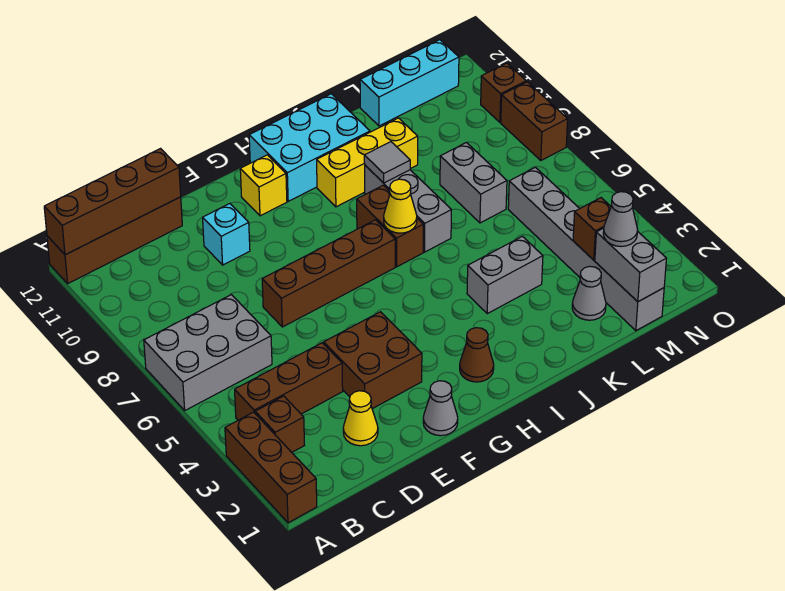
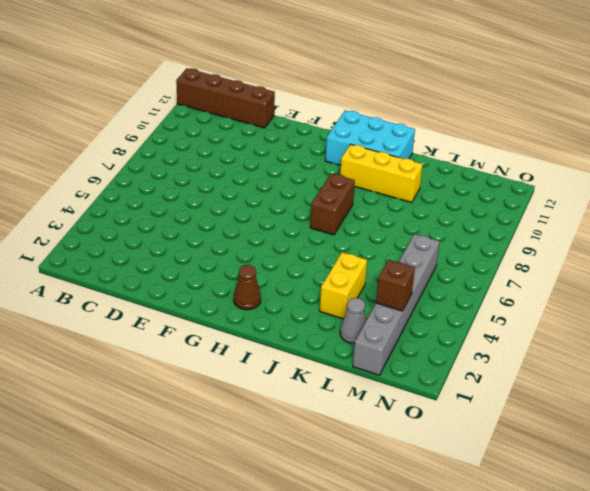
yellow 1x2 brick [320,252,367,319] -> grey 1x2 brick [467,236,543,314]
none -> brown 1x3 brick [225,412,317,523]
none -> grey 2x3 brick [144,295,272,410]
none -> brown 1x1 brick [255,396,304,452]

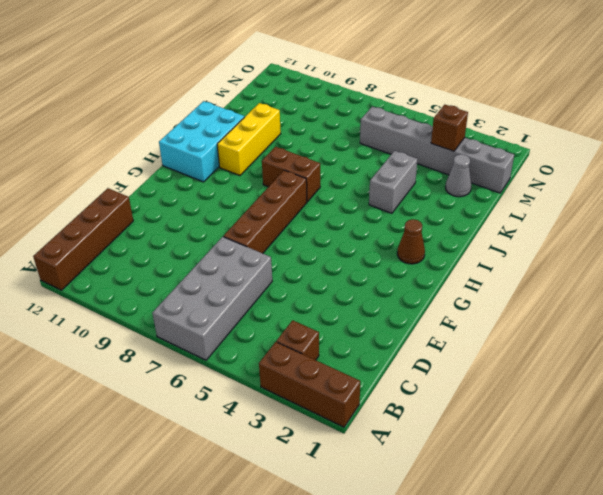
grey 2x4 brick [152,237,272,360] -> grey 2x3 brick [144,295,272,410]
none -> brown 1x3 brick [235,343,343,420]
none -> yellow 1x1 cone [343,391,378,446]
none -> brown 2x2 brick [324,312,422,409]

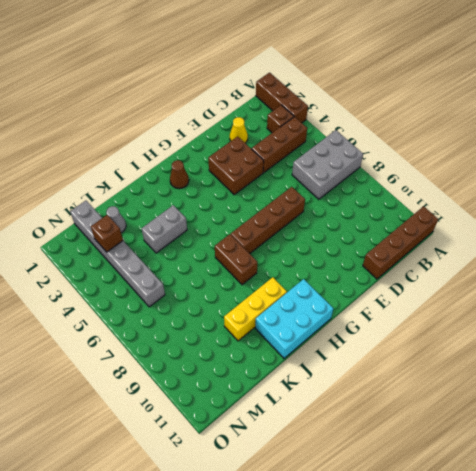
none -> cyan 1x1 brick [203,204,250,265]
none -> grey 1x1 cone [423,381,458,436]
none -> yellow 1x1 brick [240,155,287,216]

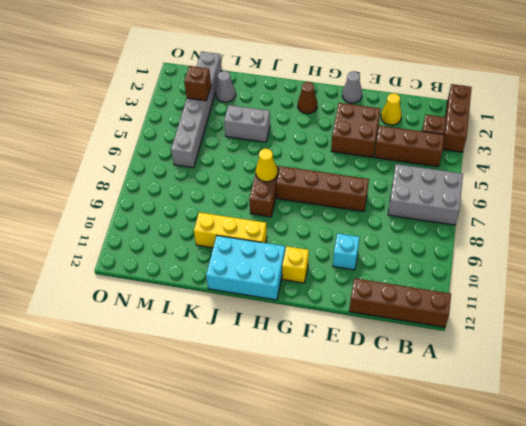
none -> grey 1x3 brick [365,165,451,252]
none -> grey 1x2 brick [440,142,507,223]
none -> cyan 1x3 brick [360,40,459,126]

